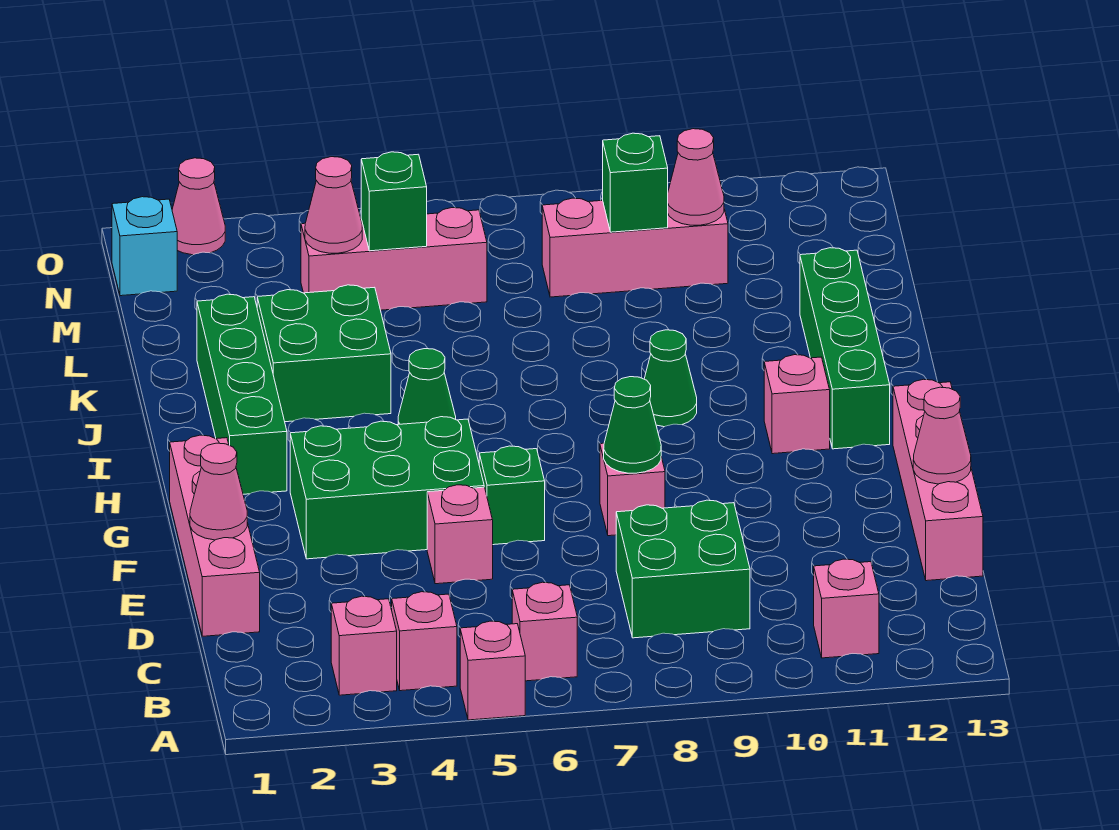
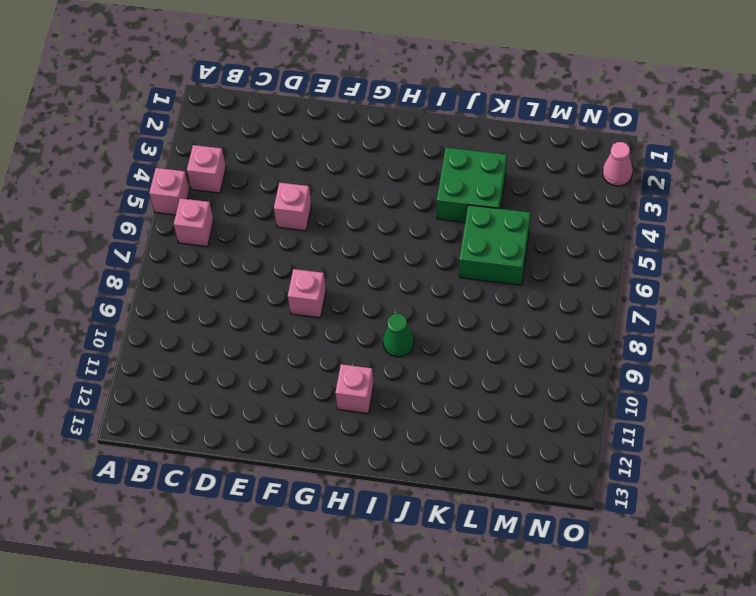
green 2x2 brick [459,205,530,285] -> green 2x2 brick moved to [616,500,750,638]
none -> pink 1x1 brick [331,596,397,695]
none -> pink 1x1 brick [814,559,879,658]
none -> pink 1x4 brick [170,435,260,636]

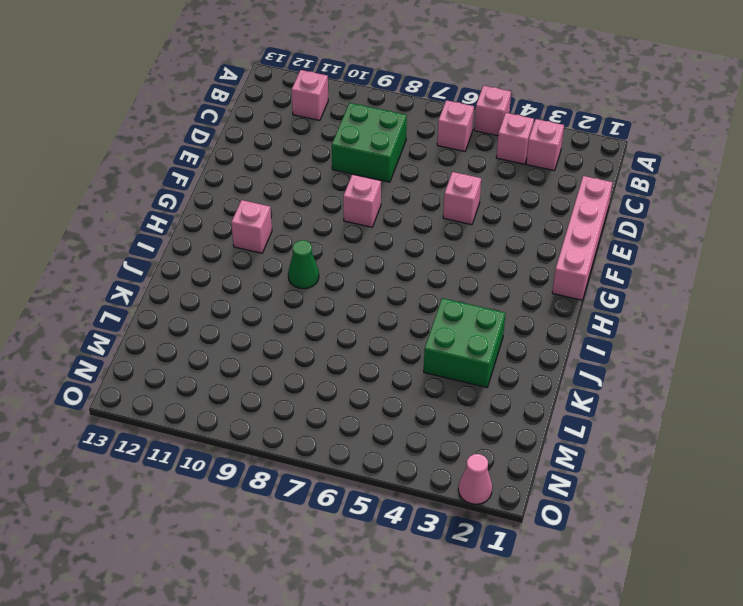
none -> pink 1x4 brick [893,379,983,581]
none -> green 2x3 brick [290,417,484,559]
none -> green 1x1 brick [479,446,545,545]

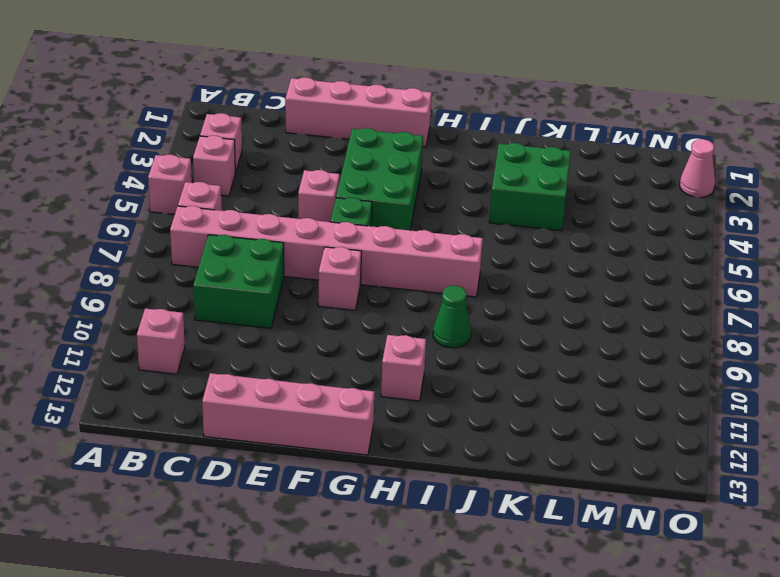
pink 1x8 brick [170,206,483,297] -> none
none -> green 1x4 brick [197,294,287,494]
none -> green 1x4 brick [800,248,890,449]
none -> green 1x1 cone [398,349,456,424]

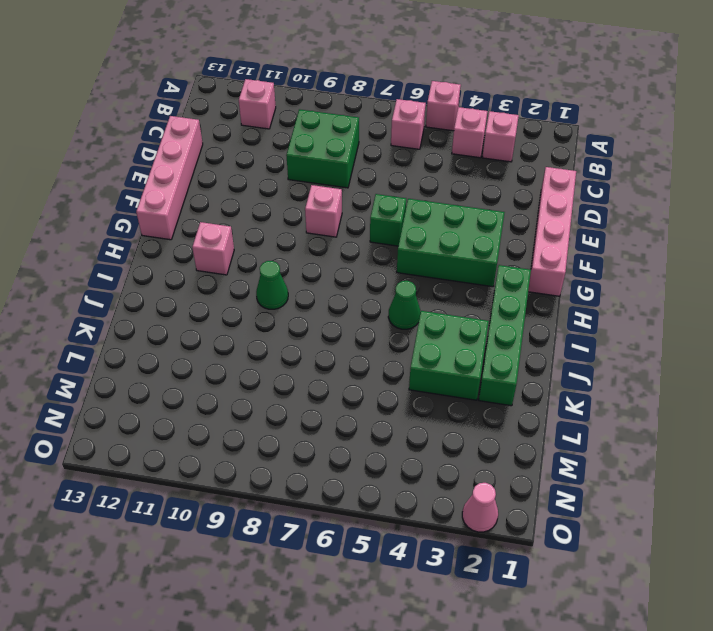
none -> pink 1x1 brick [427,485,493,584]
none -> green 1x4 brick [800,248,890,449]
none -> pink 1x3 brick [301,208,487,310]

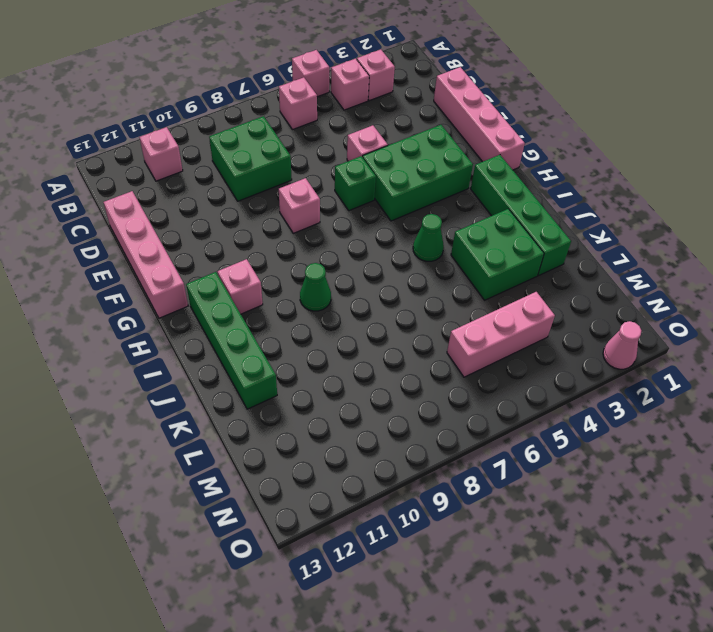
none -> pink 1x3 brick [542,198,728,297]
none -> cyan 1x1 brick [112,197,177,296]
none -> pink 1x1 cone [190,443,247,540]

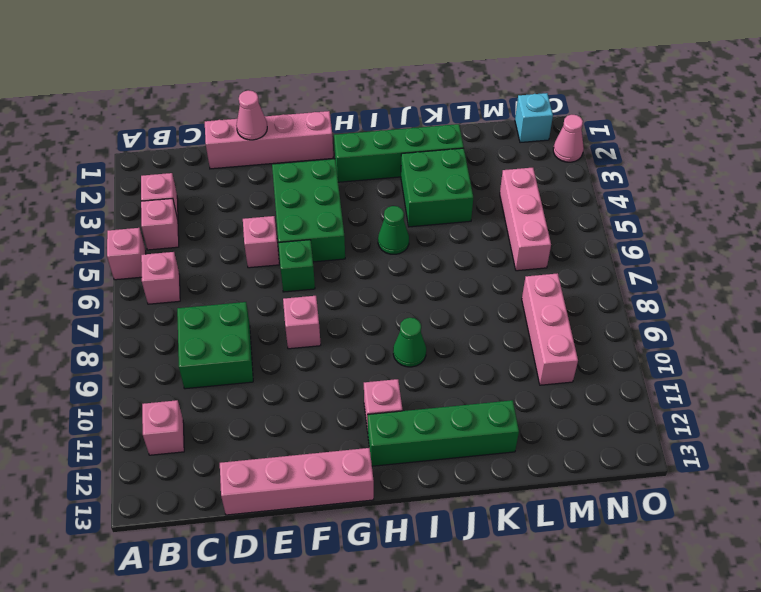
none -> pink 1x1 cone [913,387,971,484]
none -> green 1x1 cone [604,377,661,473]
none -> pink 1x1 cone [305,157,362,253]

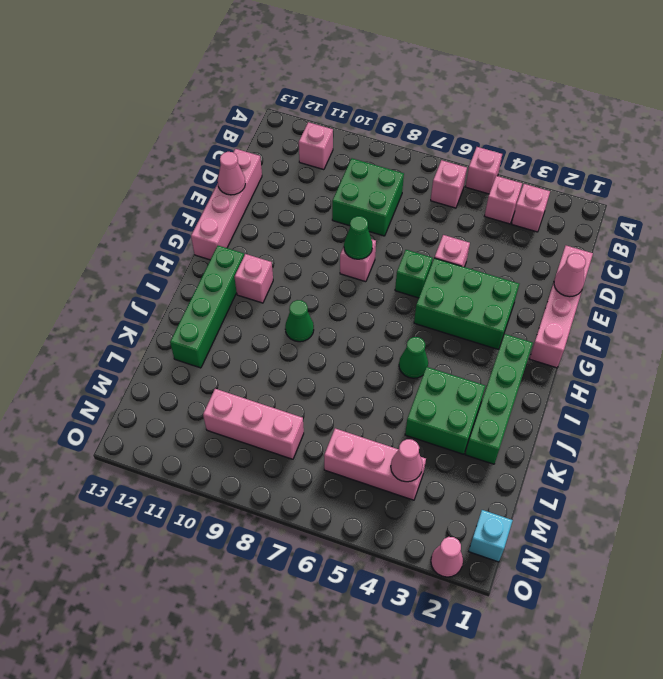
none -> green 1x1 brick [361,152,427,251]
none -> green 1x1 brick [603,133,668,232]
none -> pink 1x1 cone [668,129,724,225]

